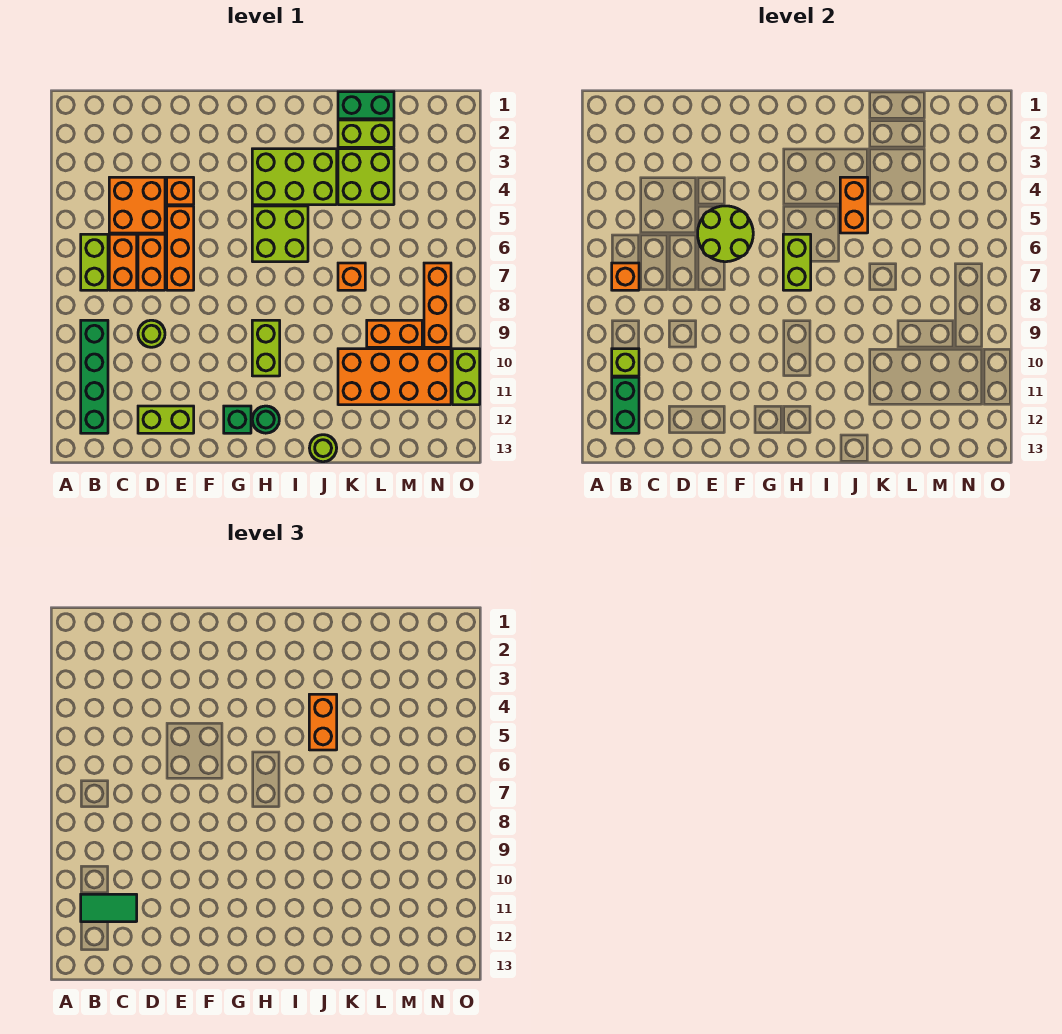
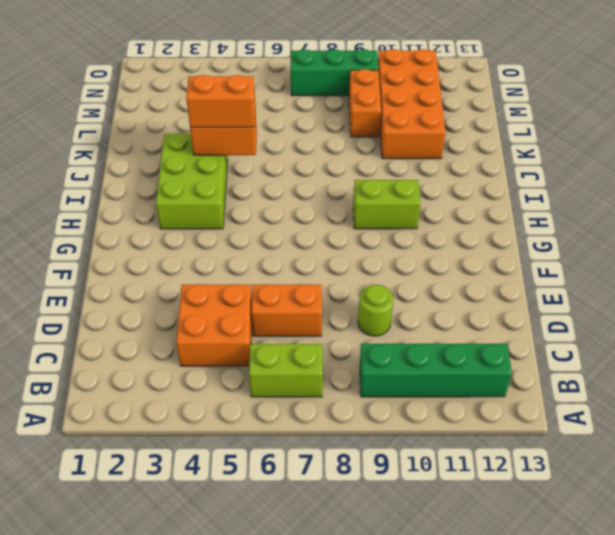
green 1x3 brick [291,49,378,96] -> orange 1x3 brick [424,263,451,347]
none -> orange 1x2 brick [109,234,137,290]
none -> lime 1x2 brick [138,406,194,433]
none -> orange 1x1 brick [167,177,194,205]
none -> orange 1x3 brick [167,206,194,290]

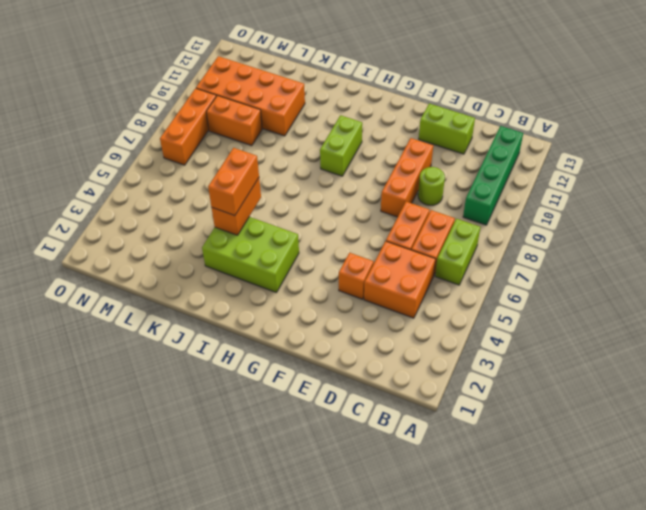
orange 1x3 brick [381,138,433,217] -> orange 1x3 brick moved to [167,206,194,290]
none -> green 1x1 brick [224,406,251,433]
none -> lime 2x2 brick [252,206,308,262]
none -> green 1x1 round brick [252,406,279,433]
none -> lime 1x1 round brick [310,435,337,462]

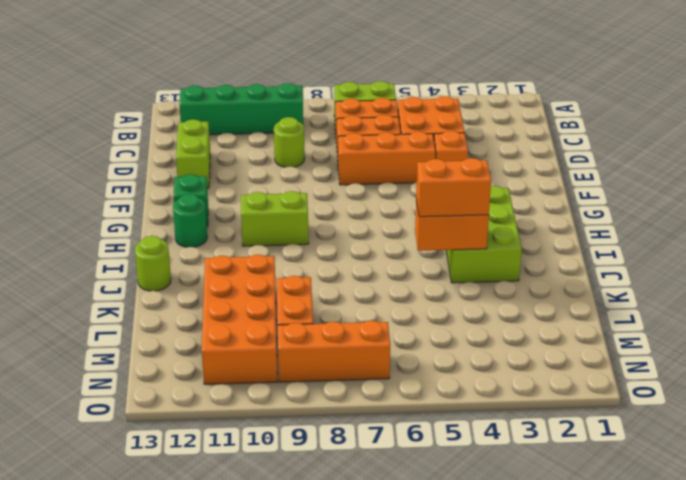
none -> lime 2x2 brick [252,206,308,262]
none -> green 1x2 brick [338,92,394,119]
none -> lime 1x2 brick [338,120,394,147]
none -> lime 2x2 brick [338,149,394,205]

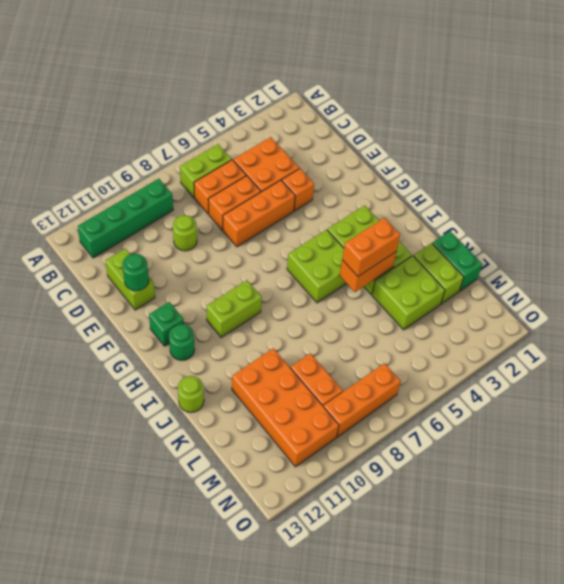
green 1x1 round brick [122,254,149,291] -> none
none -> orange 1x1 brick [338,263,365,290]
none -> lime 1x2 brick [452,349,480,405]
none -> orange 1x1 brick [612,263,639,290]
none -> lime 1x1 brick [612,349,639,376]

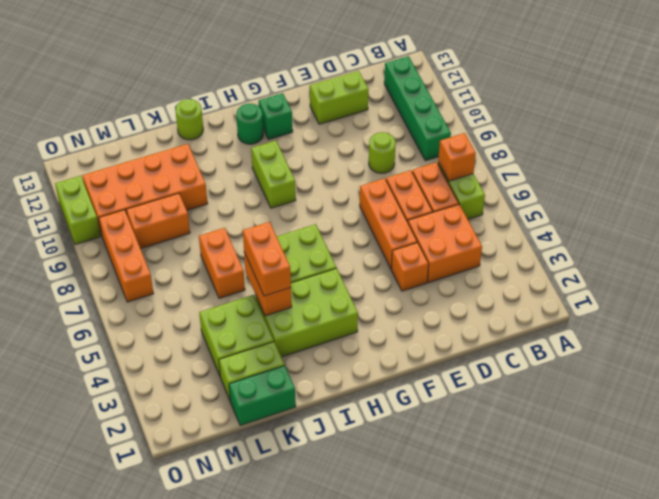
orange 1x2 brick [199,228,245,298] -> orange 1x1 brick [338,263,365,290]
none -> lime 1x1 brick [612,349,639,376]
none -> green 1x2 brick [612,377,639,433]
none -> lime 2x2 round brick [698,206,753,262]
none -> lime 1x2 brick [783,234,811,290]

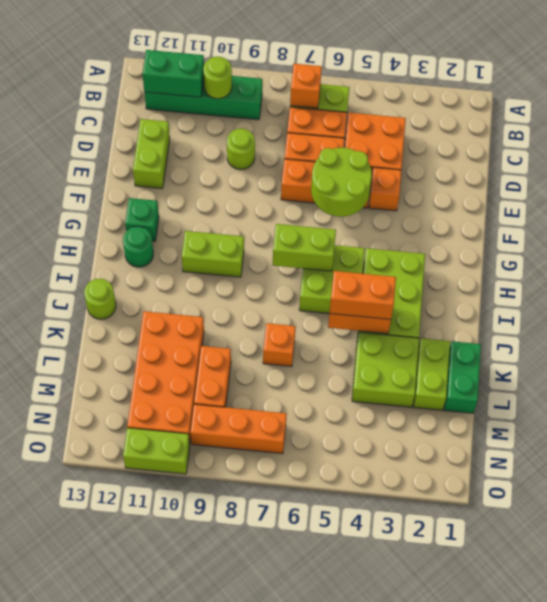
lime 1x1 round brick [203,57,232,99] -> lime 1x1 brick [612,349,639,376]
none -> green 1x2 tile [81,894,137,922]

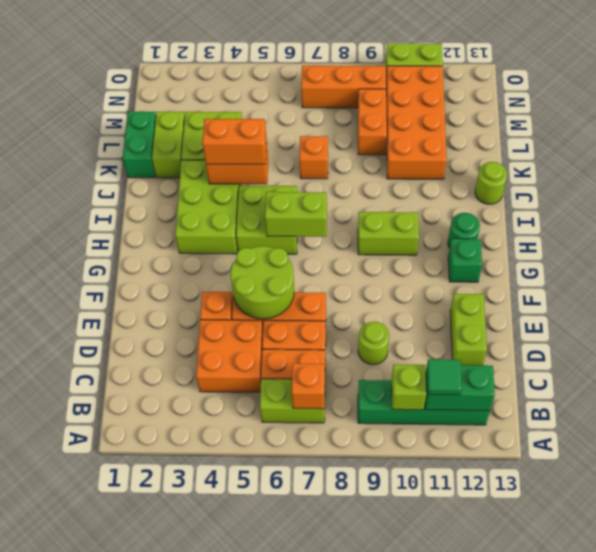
green 1x1 tile [427,359,462,395] -> green 1x2 tile [81,894,137,922]

